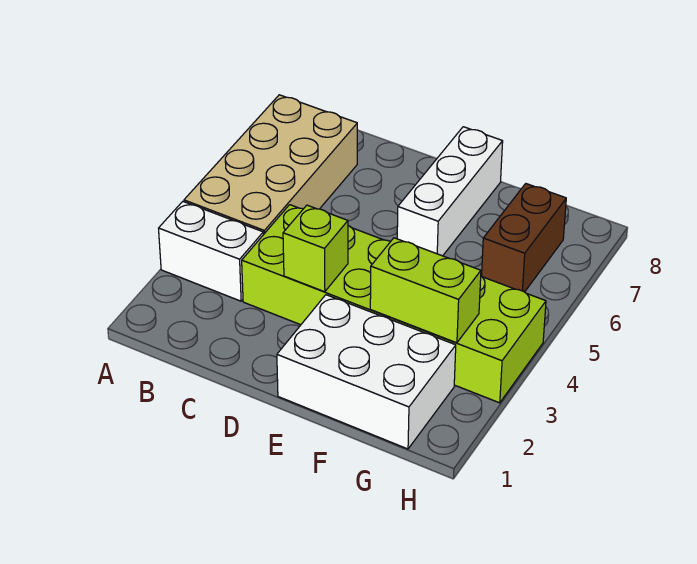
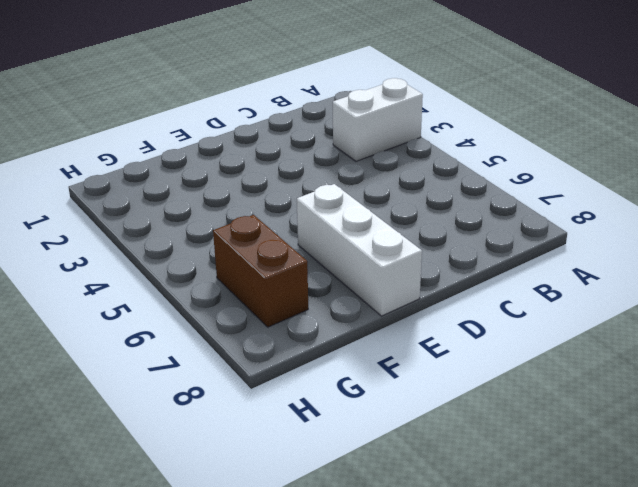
none -> tan 2x4 brick [184,95,357,235]
none -> lime 2x6 brick [242,205,546,403]

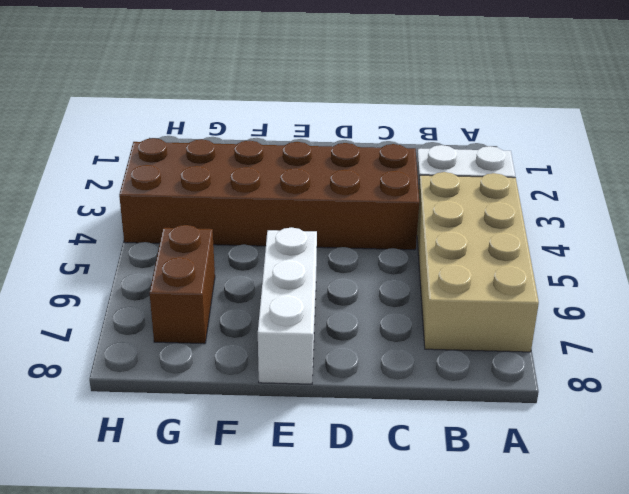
brown 2x6 brick [119,138,419,250] -> lime 2x6 brick [242,205,546,403]
none -> white 2x3 brick [277,295,456,449]
none -> lime 1x1 brick [283,205,348,292]

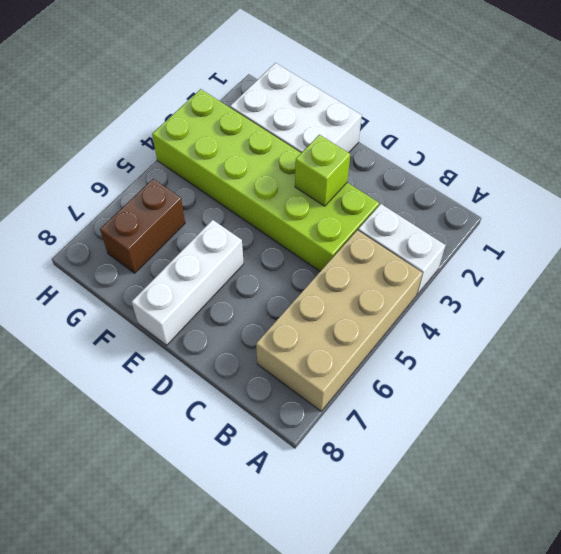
none -> lime 1x2 brick [370,238,481,343]

